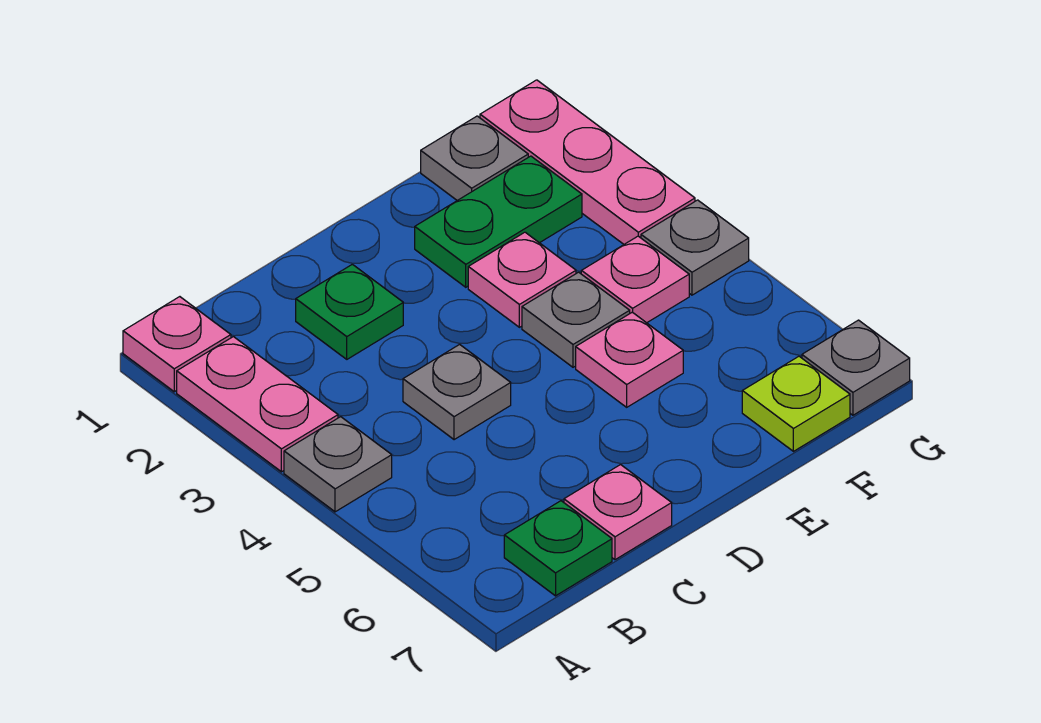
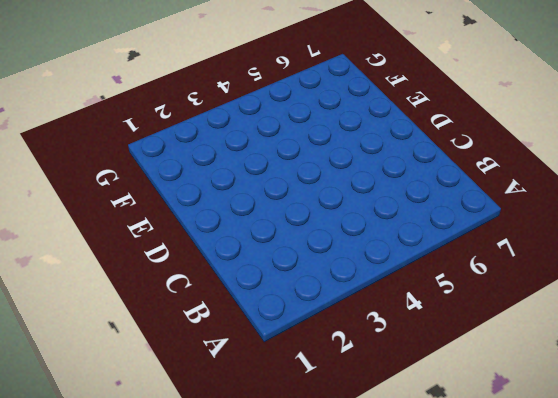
none -> pink 1x1 plate [123,297,231,392]
none -> pink 1x2 plate [177,337,338,472]
none -> grey 1x1 plate [284,417,392,512]

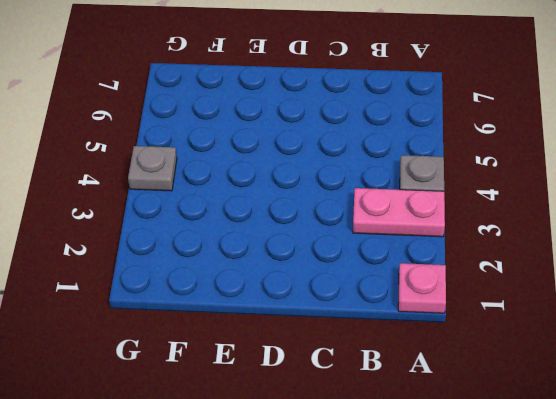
pink 1x2 plate [353,188,445,237] -> pink 1x2 plate turned to [177,337,338,472]
none -> green 1x1 plate [504,501,612,596]
none -> green 1x1 plate [296,264,403,359]
none -> grey 1x1 plate [403,344,511,440]

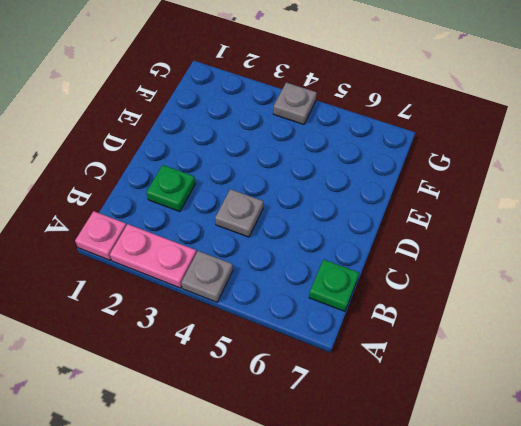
none -> pink 1x1 plate [564,465,672,560]
none -> green 1x2 plate [415,156,582,287]
none -> pink 1x1 plate [468,232,576,327]

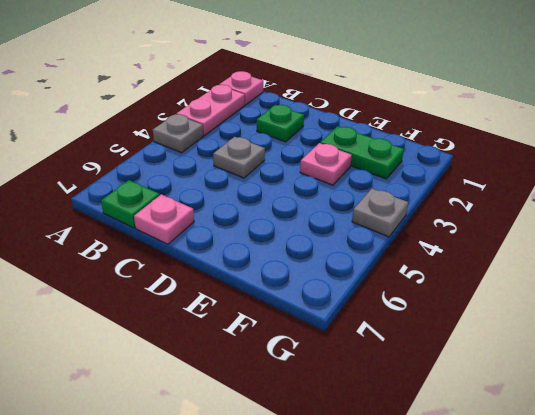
none -> grey 1x1 plate [522,272,630,367]
none -> pink 1x1 plate [576,312,683,407]
none -> grey 1x1 plate [421,116,528,200]

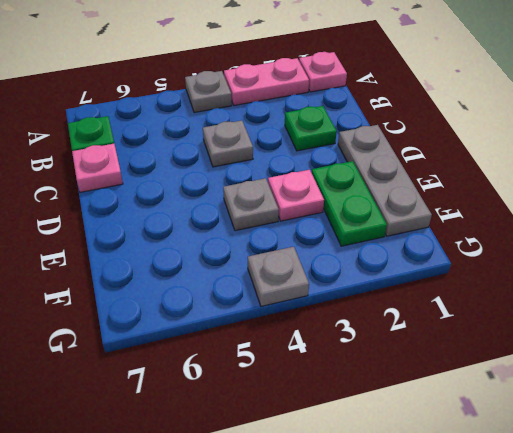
grey 1x3 plate [338,125,432,236] -> grey 1x1 plate [421,116,528,200]
none -> pink 1x1 plate [576,312,683,407]
none -> pink 1x1 plate [581,236,689,323]
none -> lime 1x1 plate [742,356,850,451]

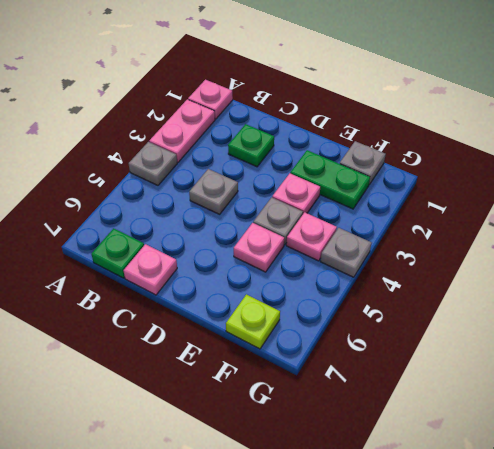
none -> pink 1x3 plate [480,80,695,244]
none -> grey 1x1 plate [802,320,910,415]

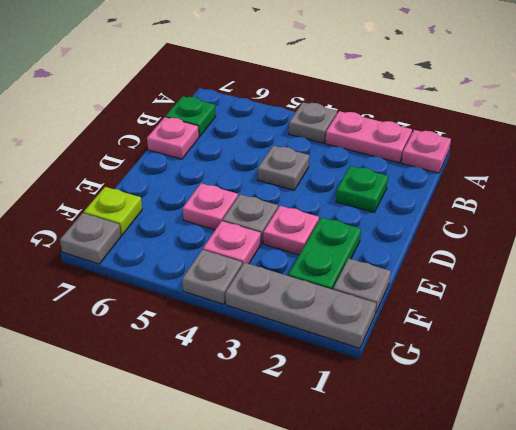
grey 1x3 plate [226,263,376,348] -> pink 1x3 plate [480,80,695,244]

